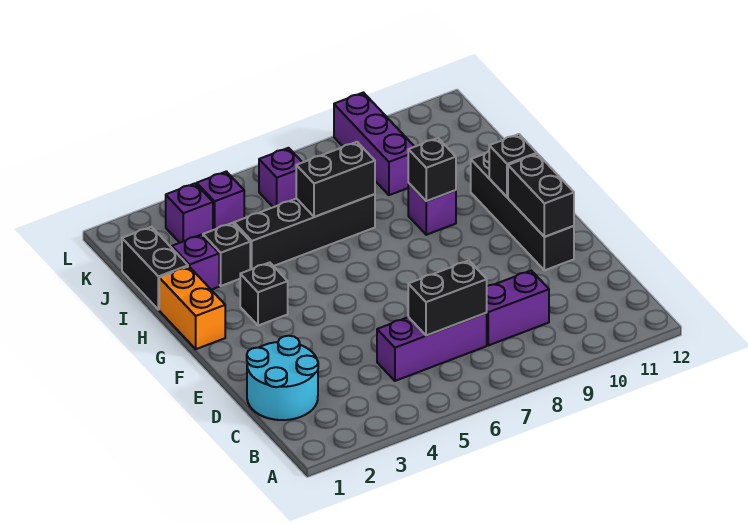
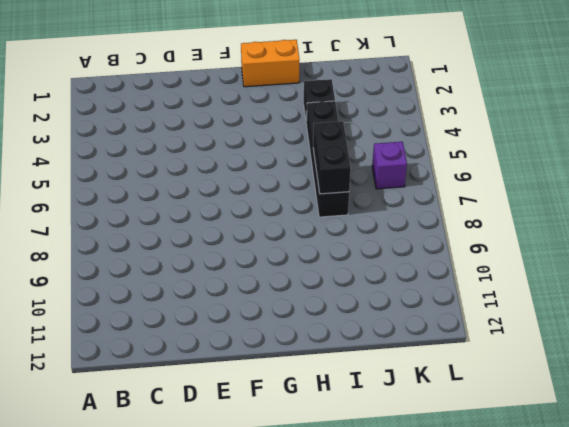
none -> cyan 2x2 round brick [247,336,318,420]
none -> purple 1x3 brick [377,313,487,381]
none -> purple 1x2 brick [487,271,549,345]

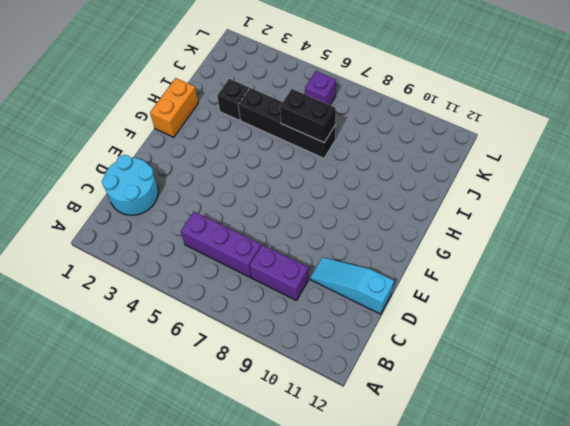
cyan 1x3 slope [310,257,394,314] -> none
none -> black 1x4 brick [471,151,574,270]
none -> black 1x1 brick [240,262,288,326]
none -> purple 1x1 brick [408,183,456,235]

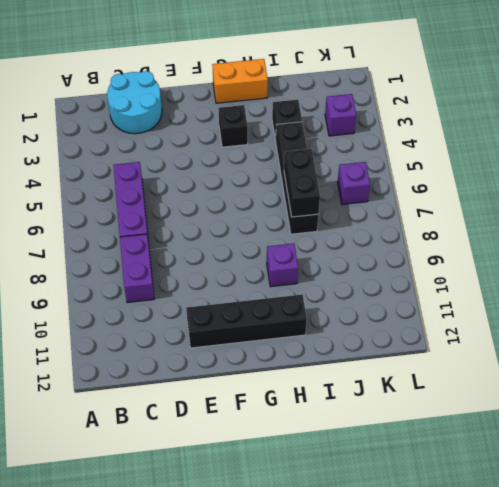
none -> black 1x2 brick [122,227,188,310]
none -> purple 1x1 brick [172,235,219,290]
none -> purple 1x3 brick [334,93,415,195]

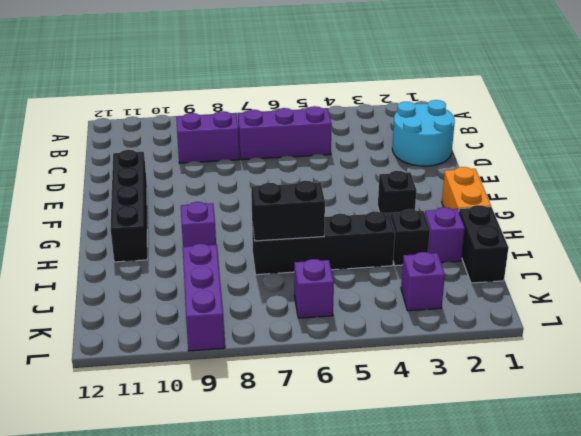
none -> purple 1x1 brick [197,171,244,230]
none -> black 1x2 brick [408,261,487,336]
none -> black 1x2 brick [508,154,574,237]

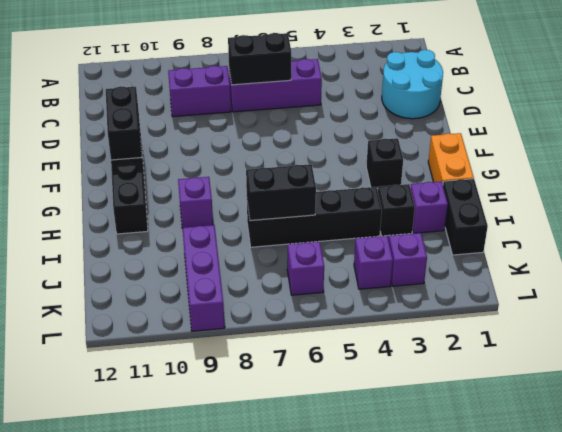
none -> black 1x1 brick [489,134,537,197]
none -> black 1x1 brick [408,138,456,201]

